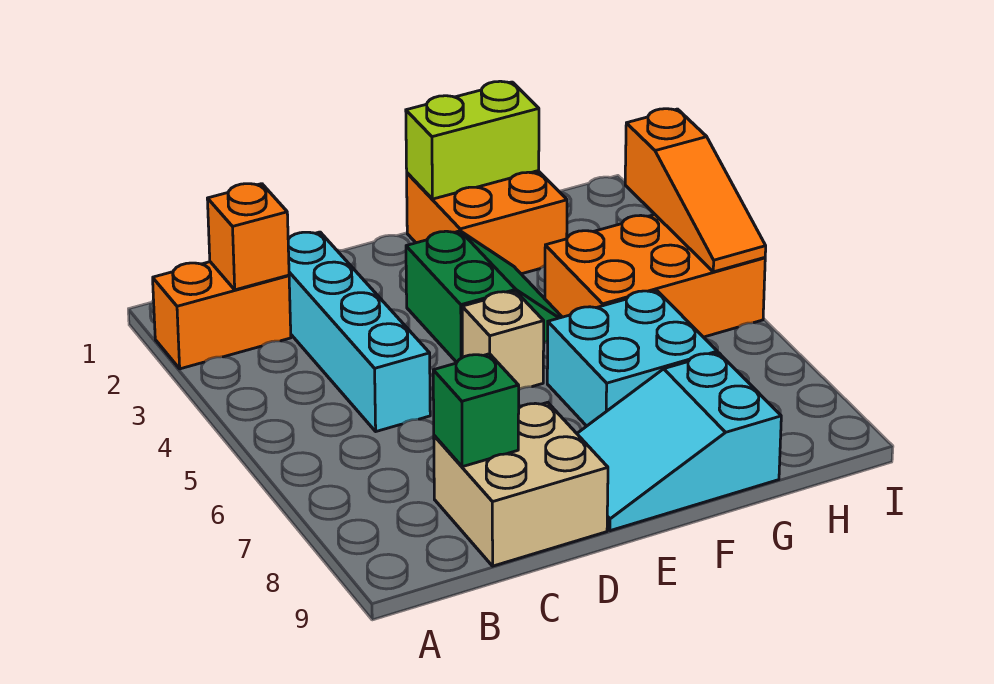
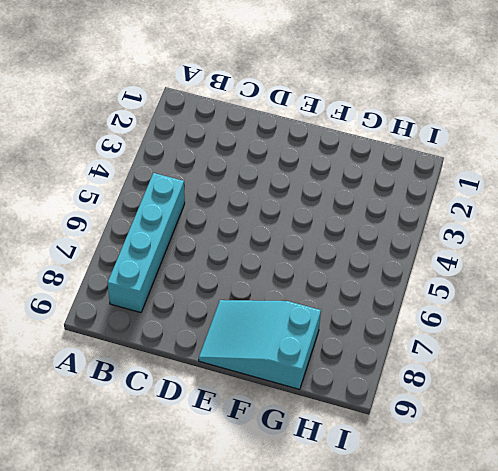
cyan 1x4 brick [108,173,185,313] -> cyan 1x4 brick moved to [288,232,430,431]
none -> orange 1x2 brick [153,262,291,369]
none -> tan 2x2 brick [434,402,608,566]
none -> green 2x2 slope [406,231,562,362]

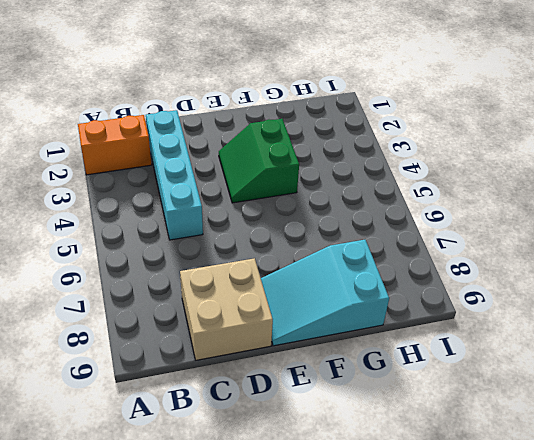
green 2x2 slope [219,119,299,203] -> green 2x2 slope turned to [406,231,562,362]
none -> tan 1x1 brick [462,291,544,389]
none -> orange 2x2 brick [407,171,567,274]
none -> cyan 2x2 brick [547,291,717,426]

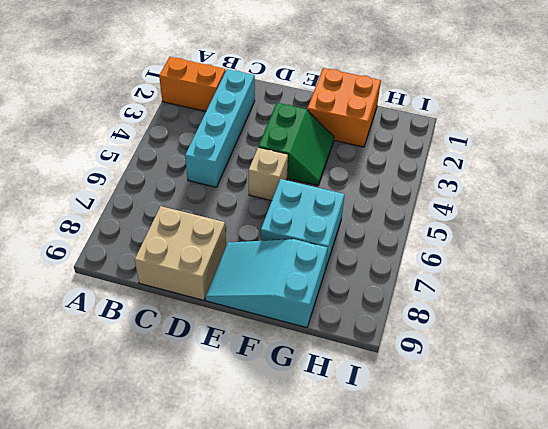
none -> orange 2x3 brick [545,215,765,337]
none -> orange 1x1 brick [207,184,289,290]
none -> green 1x1 brick [433,354,519,467]

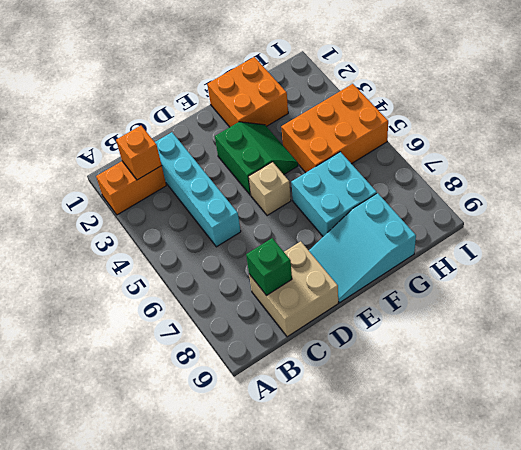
none -> lime 1x2 brick [406,81,539,199]
none -> orange 1x3 slope [625,109,766,272]

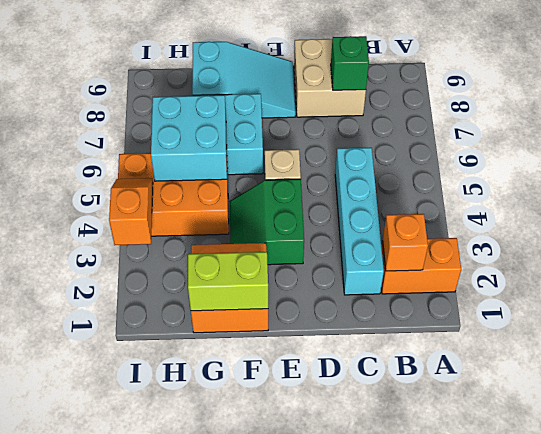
cyan 2x2 brick [151,95,227,181] -> none
orange 1x2 slope [109,178,153,245] -> orange 1x3 slope [625,109,766,272]

